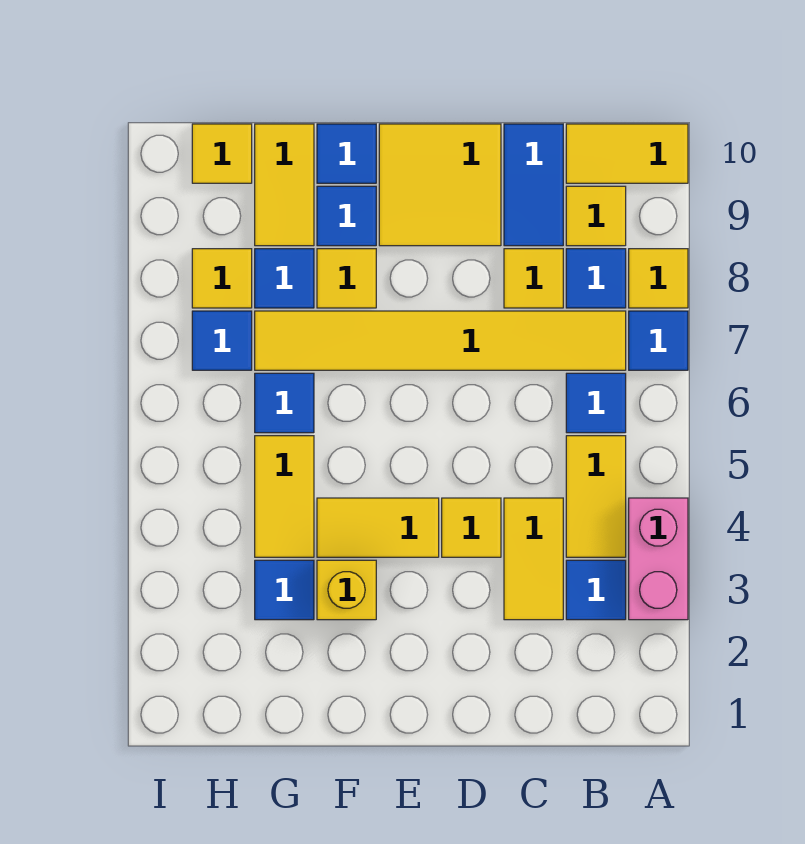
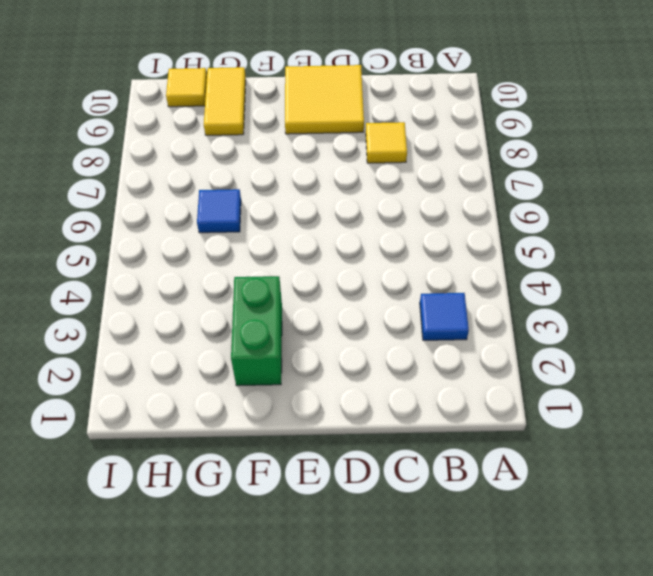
green 1x2 brick [231,276,282,386] -> yellow 1x1 brick [317,560,376,620]
none -> pink 1x2 brick [629,498,688,620]
none -> blue 1x1 tile [629,311,688,370]
none -> yellow 1x1 tile [629,249,688,308]

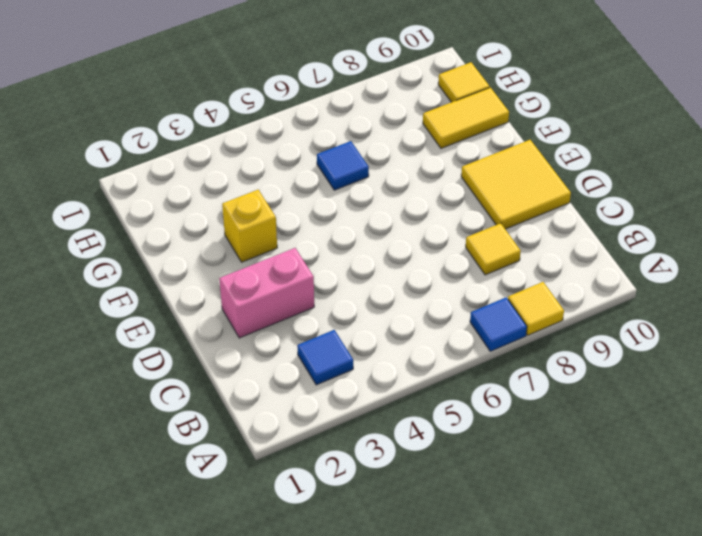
pink 1x2 brick [219,248,314,338] -> pink 1x2 brick moved to [629,498,688,620]
none -> yellow 1x2 tile [566,124,688,183]
none -> yellow 1x2 tile [566,436,626,557]
none -> blue 1x1 tile [566,373,626,433]

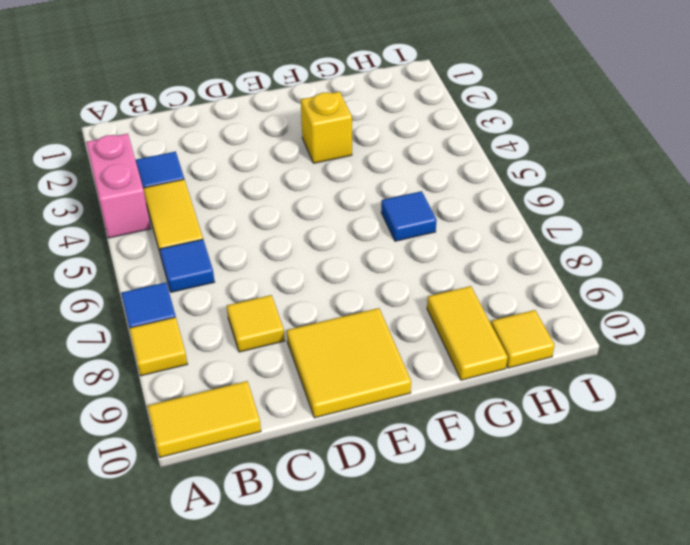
none -> yellow 1x6 tile [255,311,626,370]
none -> blue 1x1 tile [566,249,626,308]
none -> yellow 1x1 tile [566,186,626,246]

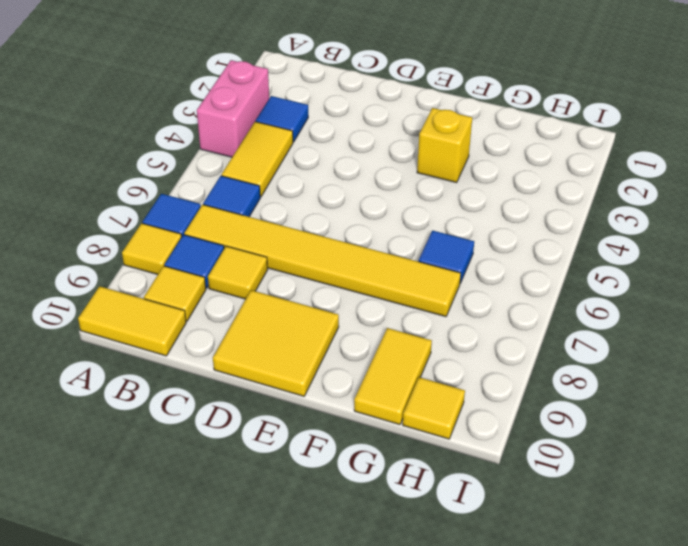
none -> yellow 1x2 tile [504,498,563,620]
none -> blue 1x2 tile [504,124,563,246]
none -> yellow 1x1 tile [442,498,501,557]

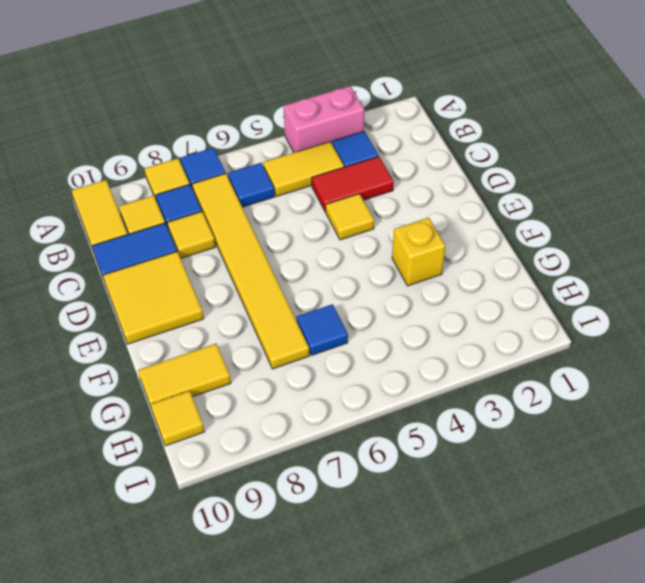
red 1x2 tile [312,156,394,212] -> yellow 1x2 tile [504,498,563,620]
none -> yellow 1x2 tile [317,498,439,557]
none -> yellow 1x1 tile [317,249,376,308]
none -> blue 1x1 tile [317,186,376,246]

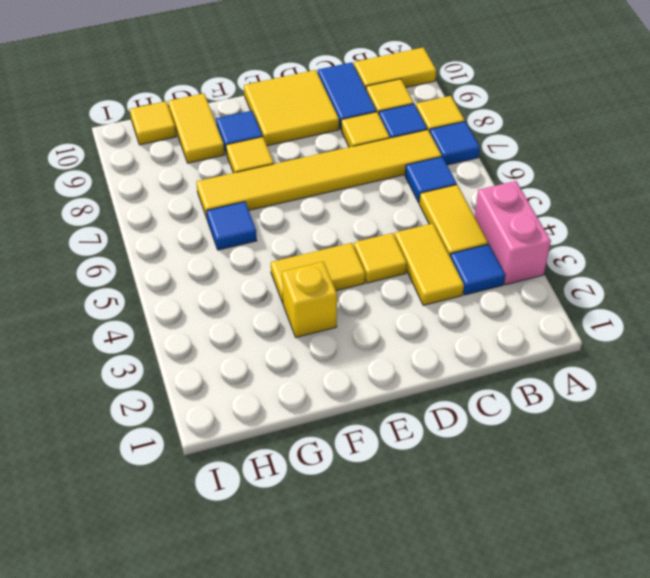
none -> blue 1x1 tile [317,124,376,183]
none -> blue 1x1 tile [255,560,314,620]
none -> yellow 1x2 tile [255,436,314,557]

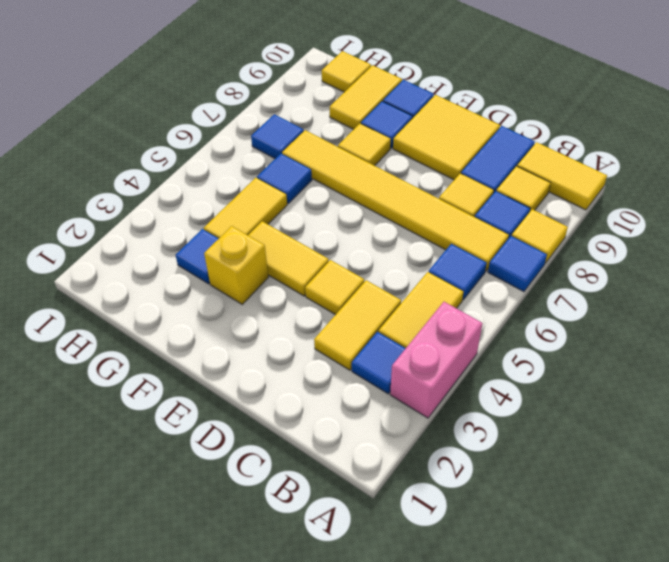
none -> blue 1x1 tile [255,249,314,308]
none -> yellow 1x1 tile [192,249,252,308]

